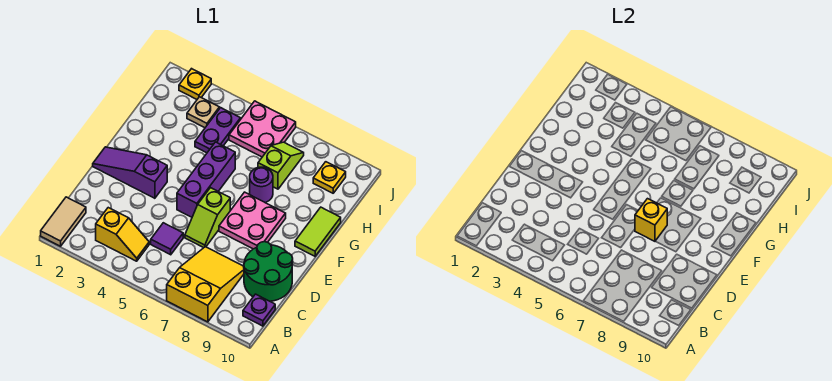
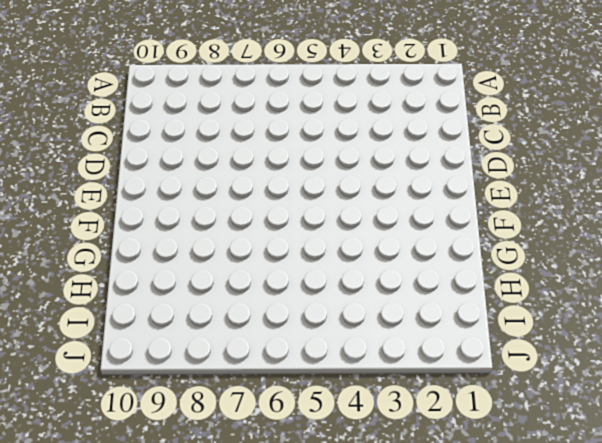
none -> tan 1x2 tile [41,197,86,246]
none -> yellow 2x3 slope [167,247,244,322]
none -> yellow 1x2 slope [96,208,149,261]

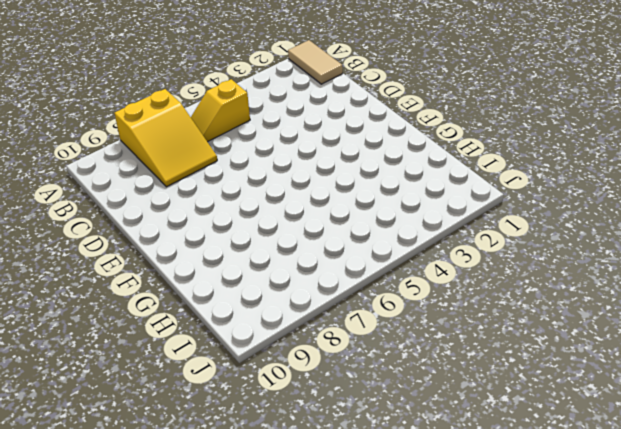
yellow 1x2 slope [191,79,250,142] -> yellow 1x2 slope moved to [96,208,149,261]
none -> purple 1x1 plate [243,294,275,326]
none -> purple 1x1 tile [151,223,183,255]
none -> green 2x2 round brick [244,242,293,301]

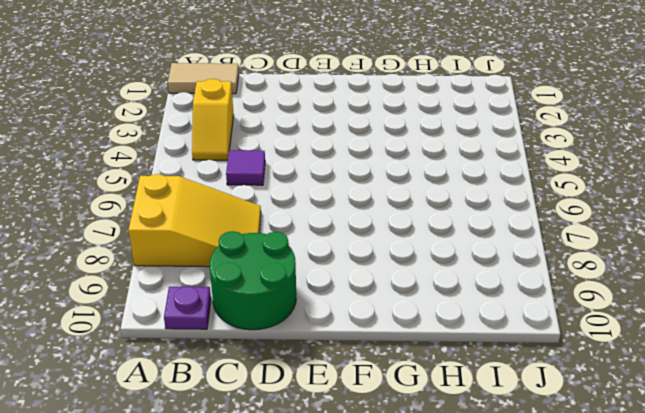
none -> lime 1x2 slope [185,188,230,248]
none -> purple 1x3 slope [93,147,167,198]
none -> purple 1x3 brick [177,142,235,217]

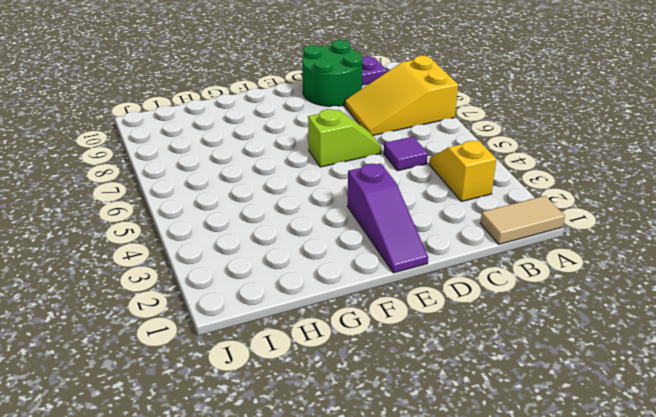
none -> purple 1x3 brick [177,142,235,217]
none -> pink 2x2 plate [219,192,286,249]
none -> lime 1x2 tile [295,207,341,256]

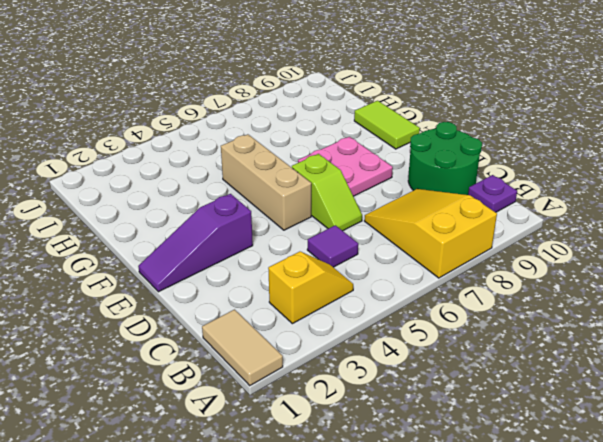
tan 1x3 brick [221,134,311,230] -> purple 1x3 brick [177,142,235,217]
none -> purple 1x1 round brick [250,167,273,203]
none -> purple 1x2 plate [195,108,241,153]
none -> lime 1x2 slope [258,142,304,189]

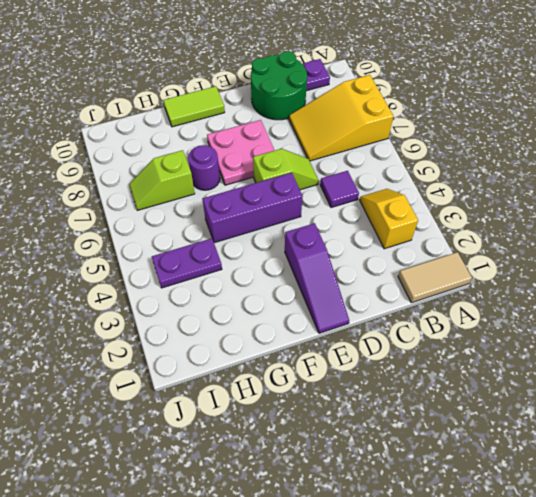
none -> tan 1x1 plate [187,97,219,128]
none -> pink 2x2 plate [229,101,296,157]
none -> yellow 1x1 plate [313,162,346,193]

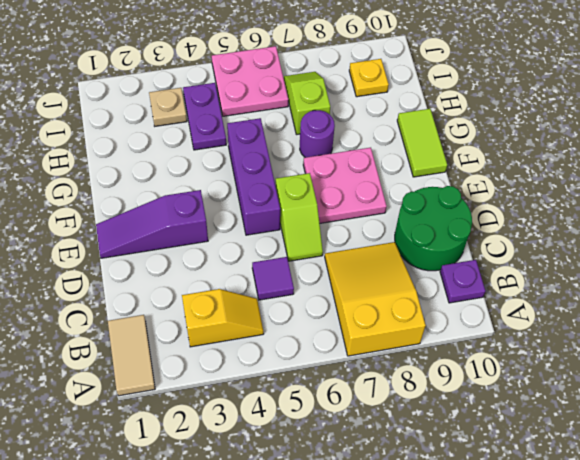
none -> yellow 1x1 plate [179,69,211,99]
none -> yellow 1x1 brick [635,199,667,241]

